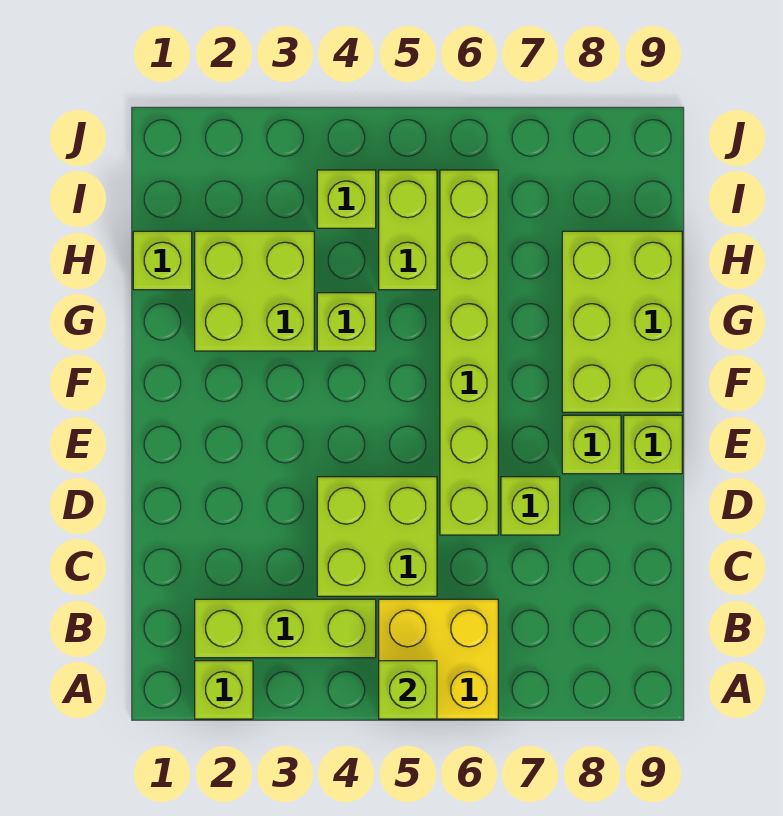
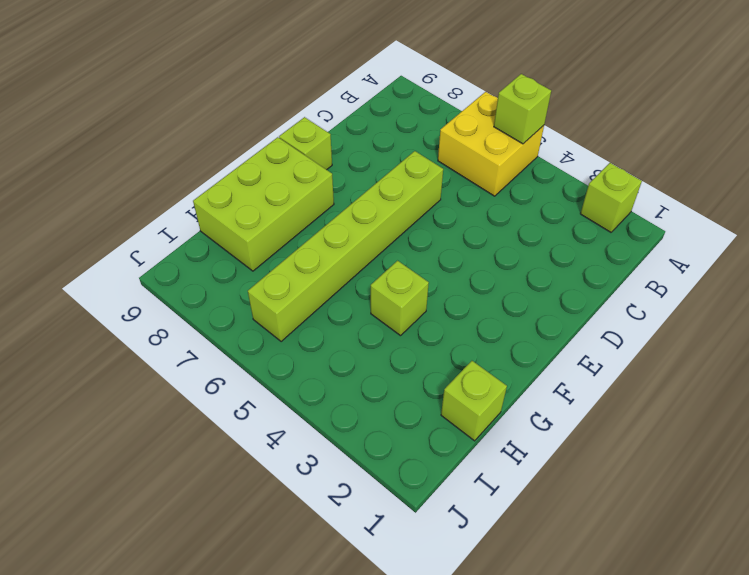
none -> lime 1x3 brick [195,599,376,658]
none -> lime 2x2 brick [317,477,437,596]
none -> lime 1x1 brick [501,477,560,535]

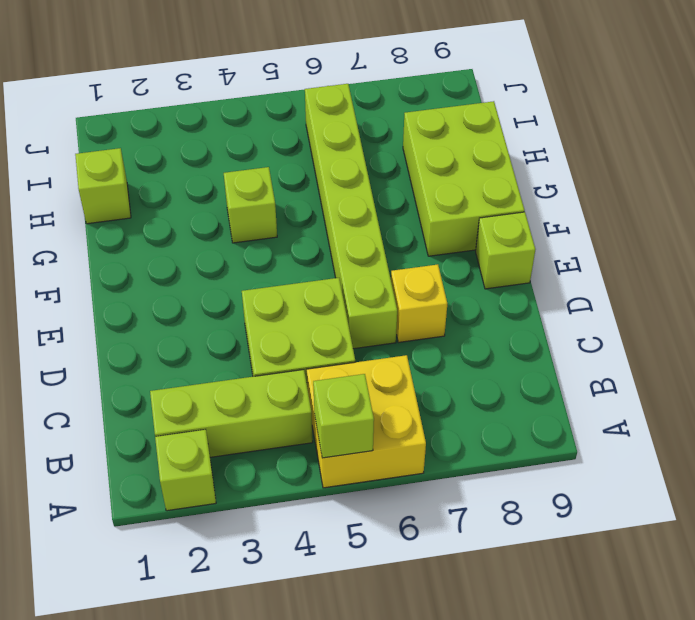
yellow 1x1 brick [391,264,447,342] -> lime 1x1 brick [501,477,560,535]
none -> lime 1x1 brick [562,415,621,474]
none -> lime 2x2 brick [195,231,314,351]
none -> lime 1x2 brick [379,170,437,290]

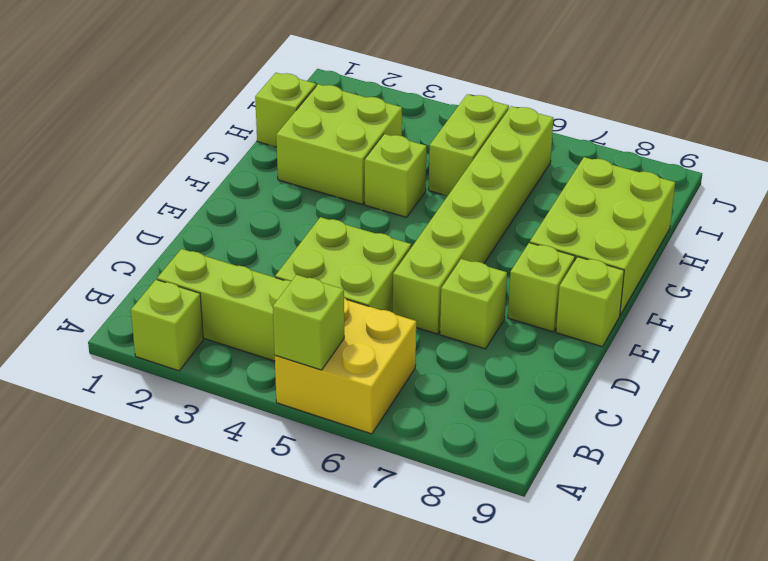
none -> lime 1x1 brick [317,170,376,228]

